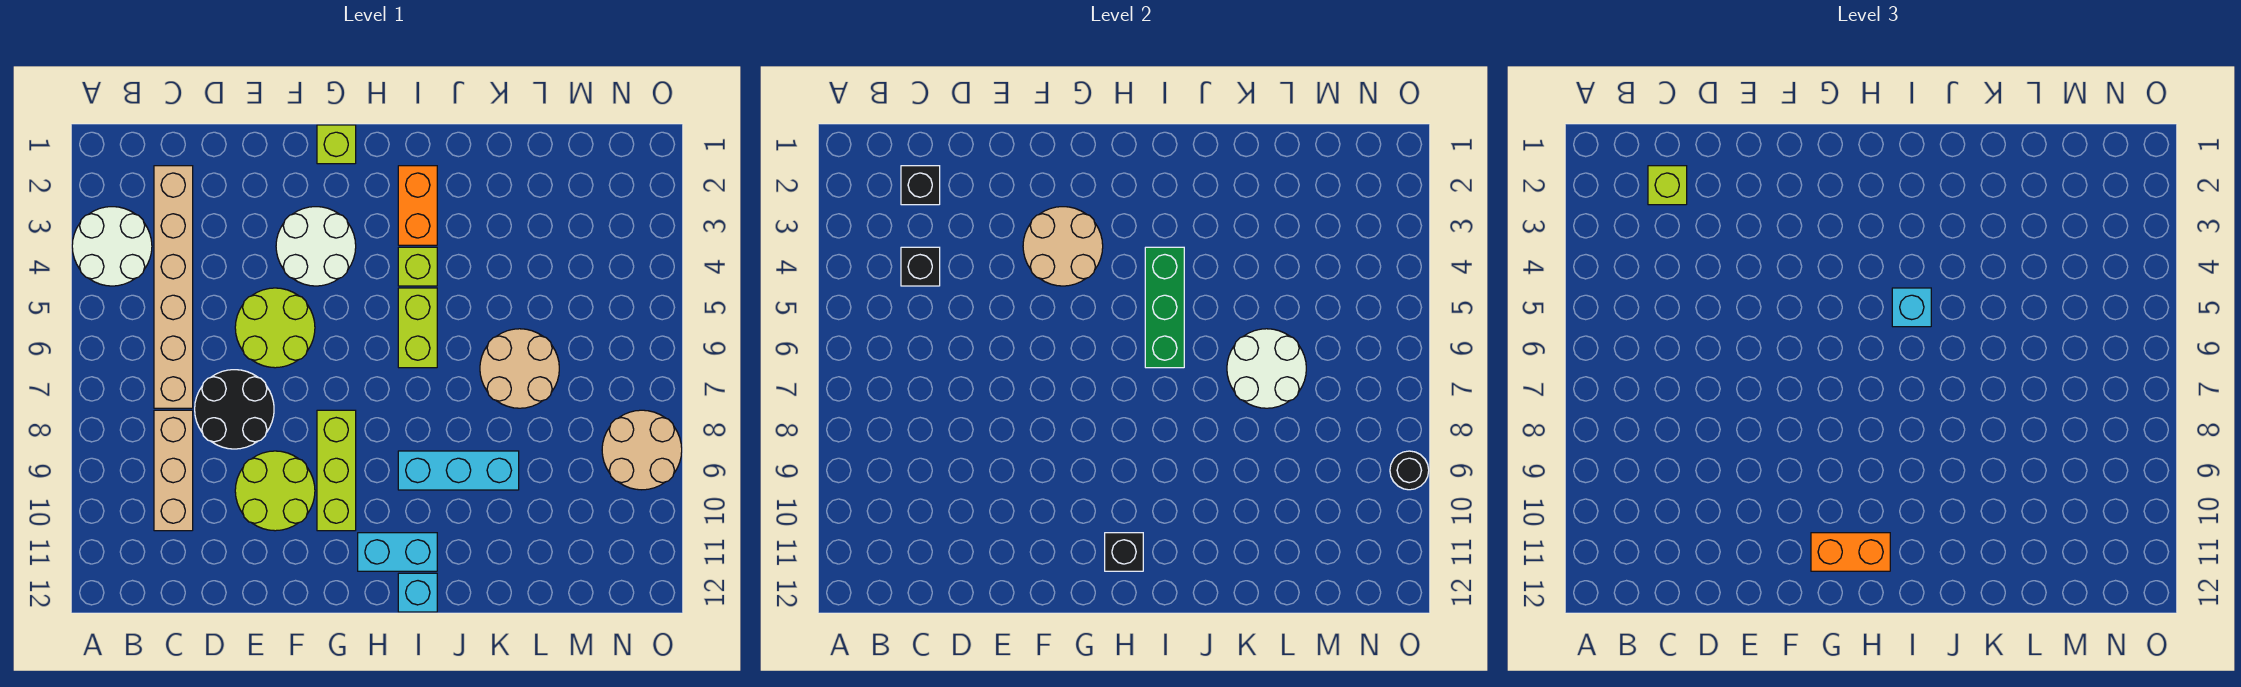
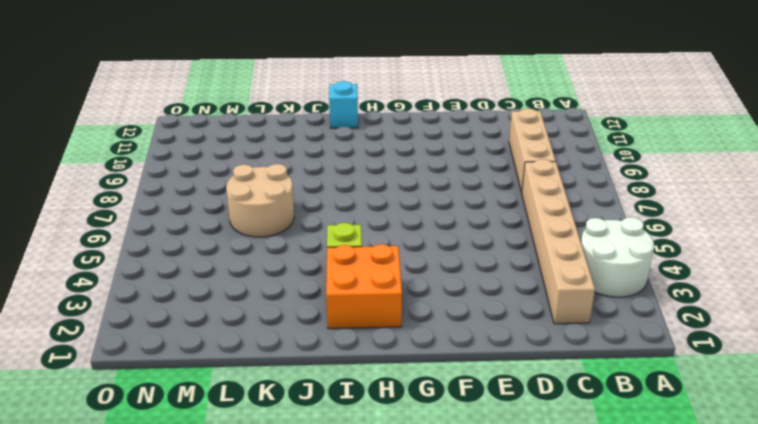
orange 2x2 brick [326,244,402,329] -> orange 1x2 brick [398,166,437,245]
none -> black 2x2 round brick [195,370,274,449]
none -> lime 2x2 round brick [235,288,315,368]
none -> lime 2x2 round brick [235,451,315,531]

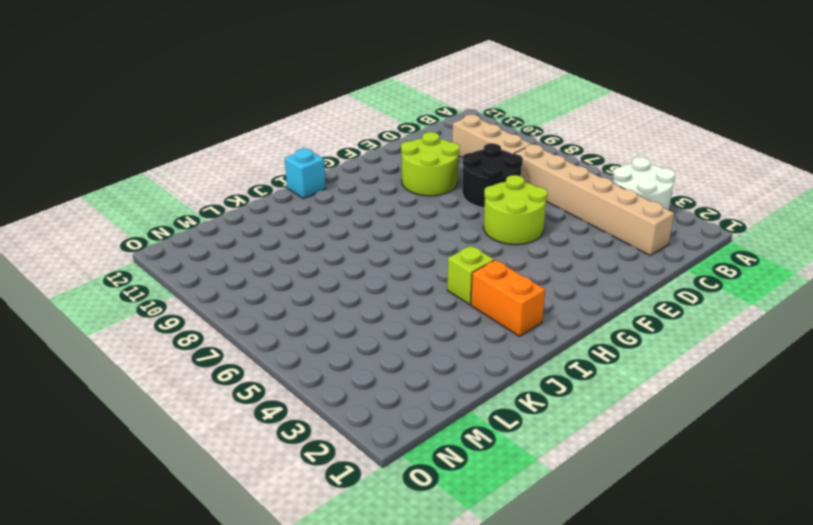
none -> white 2x2 round brick [276,207,356,286]
none -> lime 1x1 brick [317,125,356,164]
none -> lime 1x3 brick [317,410,356,531]

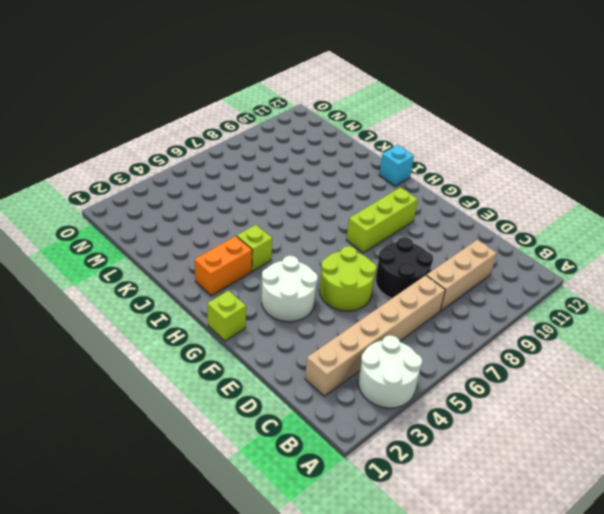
none -> lime 2x2 round brick [235,451,315,531]
none -> cyan 1x2 brick [358,533,437,571]
none -> lime 1x2 brick [398,288,437,368]

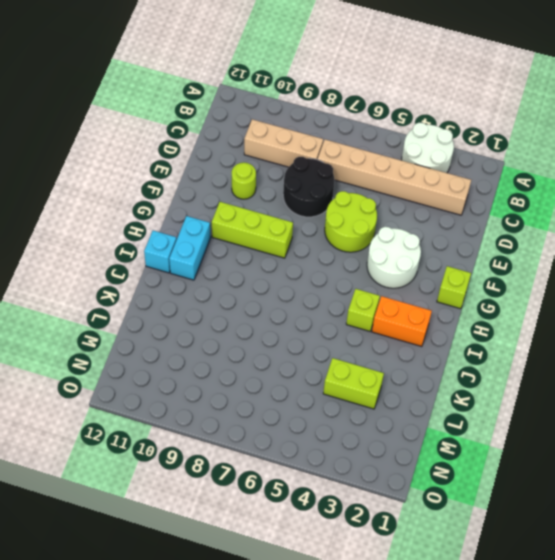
lime 1x1 round brick [232,162,256,199] -> lime 2x2 round brick [235,451,315,531]
lime 1x2 brick [323,358,384,409] -> lime 1x2 brick moved to [398,288,437,368]
none -> cyan 1x3 brick [398,451,519,490]
none -> tan 2x2 round brick [480,329,559,408]
none -> tan 2x2 round brick [602,410,682,490]

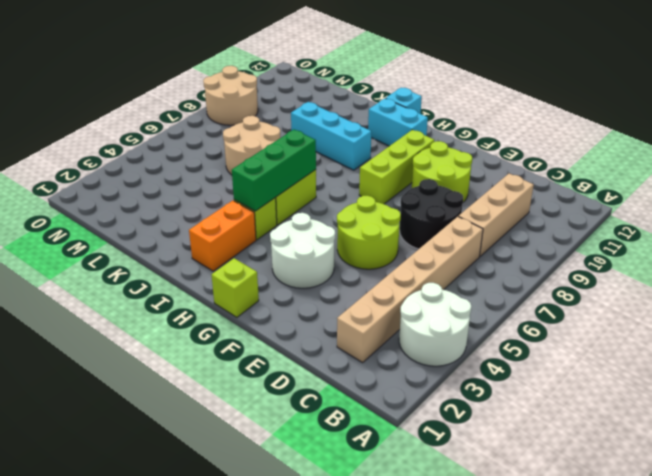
none -> black 1x1 brick [901,166,940,205]
none -> black 1x1 brick [901,247,940,286]
none -> tan 2x2 round brick [1023,207,1103,286]

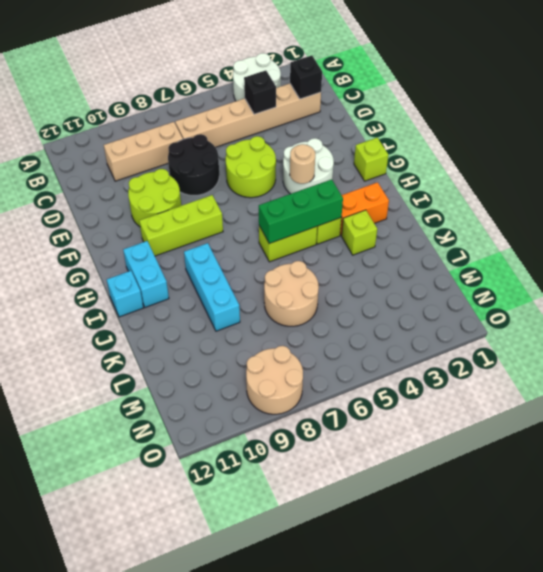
tan 1x1 round brick [290,144,315,184] -> tan 2x2 round brick [1023,207,1103,286]
lime 1x1 brick [342,210,377,255] -> lime 1x1 brick moved to [1648,166,1687,205]
none -> black 1x1 brick [1105,533,1143,571]
none -> white 2x2 round brick [1227,329,1306,408]
none -> black 1x1 round brick [1390,451,1429,490]

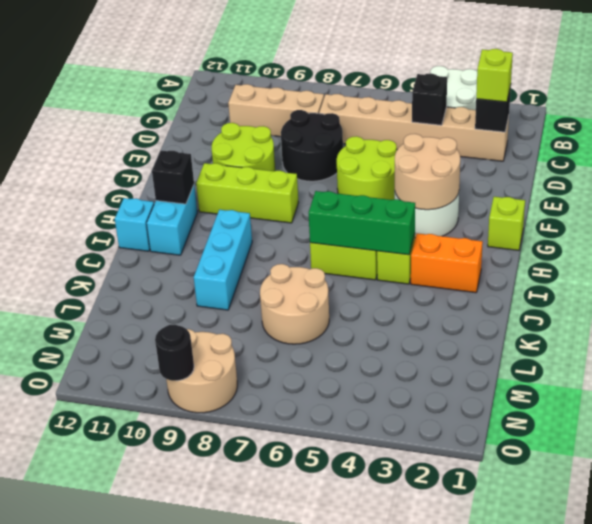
none -> white 2x2 round brick [1227,329,1306,408]
none -> orange 1x2 brick [1811,533,1890,571]
none -> cyan 1x1 brick [1892,288,1931,327]

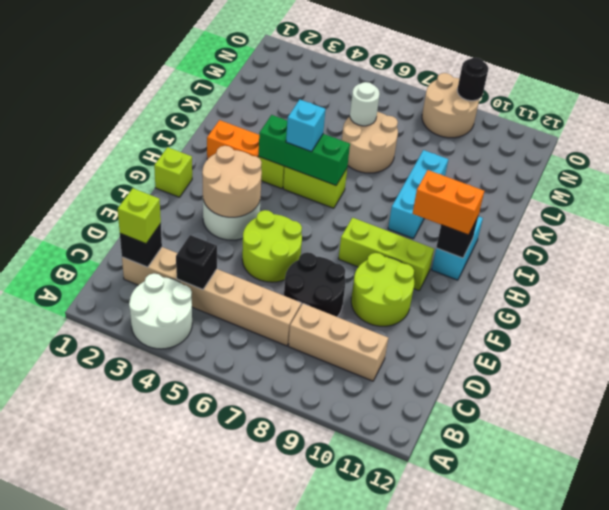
orange 1x2 brick [412,170,484,235] -> orange 1x2 brick turned to [1811,533,1890,571]
white 1x1 round brick [350,82,380,126] -> white 2x2 round brick [1227,329,1306,408]
none -> cyan 1x1 brick [398,573,437,612]

